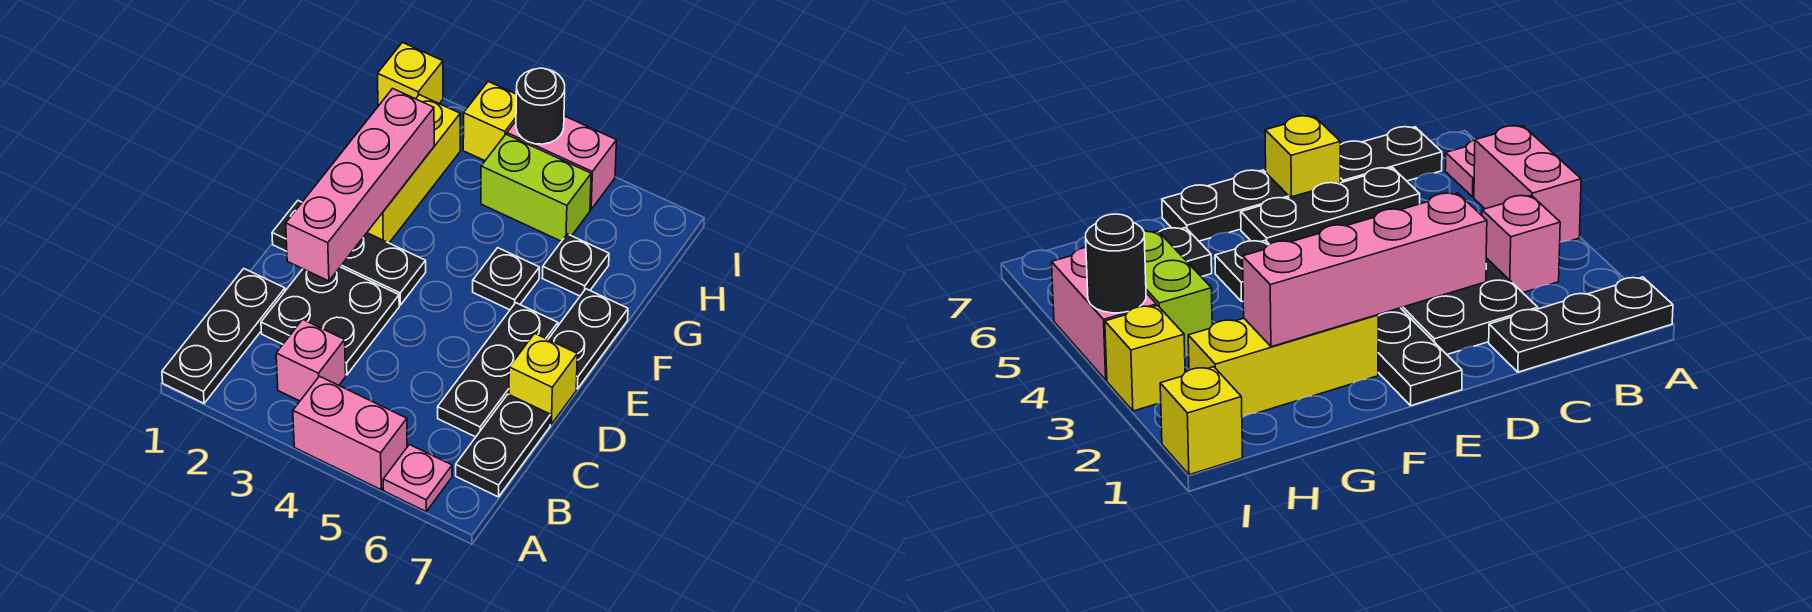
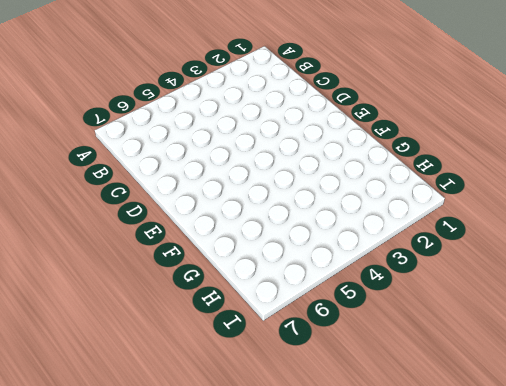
none -> black 1x3 plate [162,269,285,403]
none -> pink 1x2 brick [293,376,407,490]
none -> pink 1x1 plate [383,445,452,511]

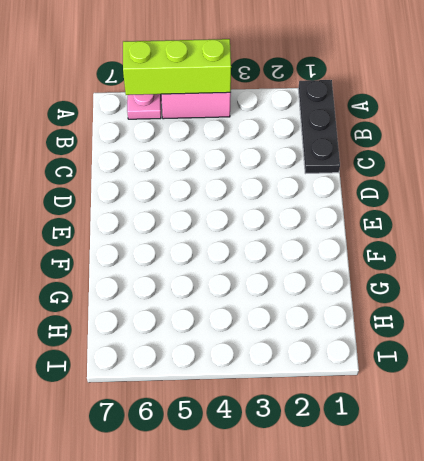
lime 1x3 brick [123,39,231,95] -> none
none -> pink 1x1 brick [276,319,346,401]
none -> black 1x2 plate [456,394,550,497]
none -> black 2x2 plate [261,267,399,375]

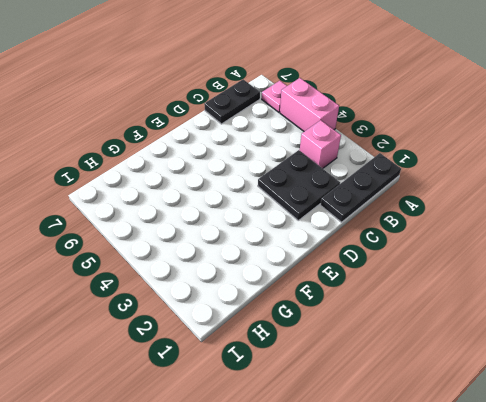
none -> black 1x3 plate [438,303,558,437]
none -> yellow 1x1 brick [509,333,577,424]
none -> black 1x3 plate [272,201,426,305]

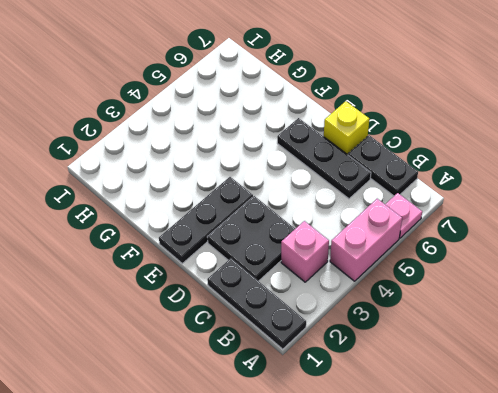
none -> black 1x2 plate [548,289,628,389]
none -> yellow 1x3 brick [367,95,460,243]
none -> black 1x1 plate [473,248,539,310]

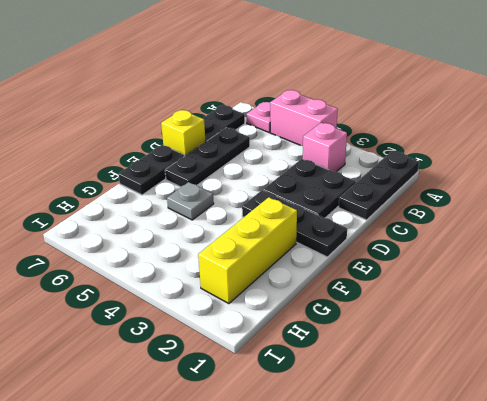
grey 1x1 plate [167,182,214,220] -> black 1x1 plate [473,248,539,310]
none -> black 1x1 plate [542,234,609,296]
none -> lime 1x2 brick [481,135,591,241]
none -> yellow 1x1 brick [378,42,443,106]

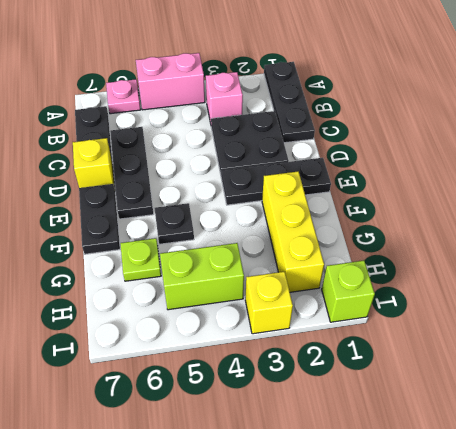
lime 1x1 plate [120,238,161,281] -> black 1x1 plate [542,234,609,296]
lime 1x1 brick [322,261,375,322] -> yellow 1x1 brick [378,42,443,106]
none -> pink 1x2 brick [507,116,616,209]
none -> pink 1x4 brick [286,89,434,281]
none -> black 1x1 round brick [516,68,565,144]

